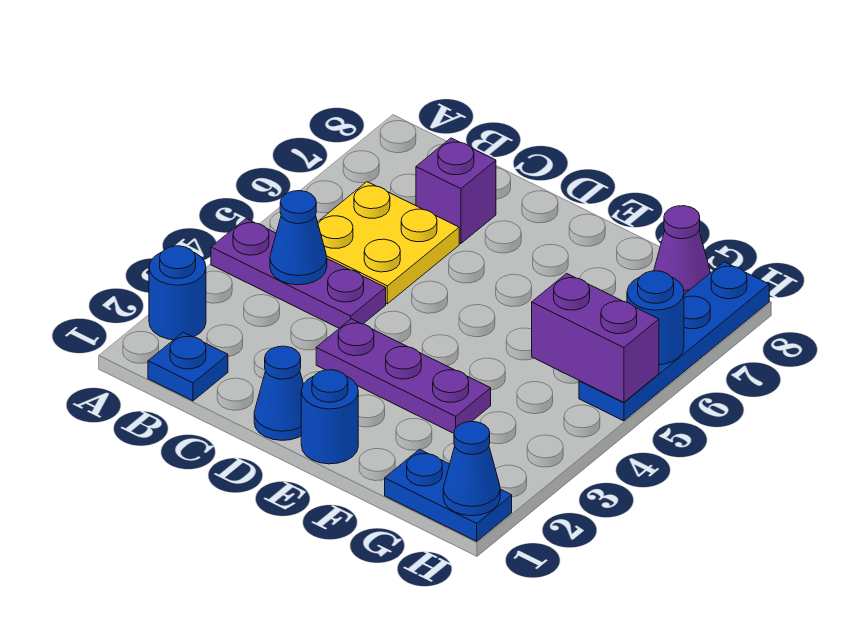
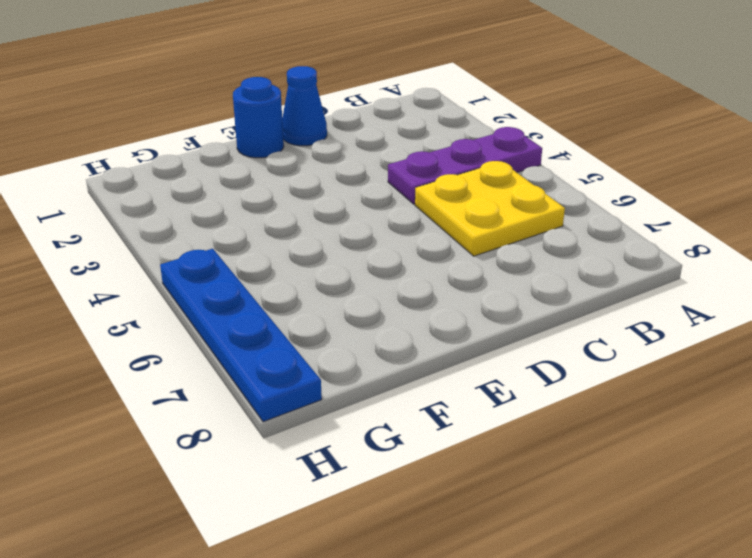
none -> blue 1x1 round brick [149,246,206,340]
none -> blue 1x1 plate [148,332,228,401]
none -> purple 1x1 brick [416,138,496,243]

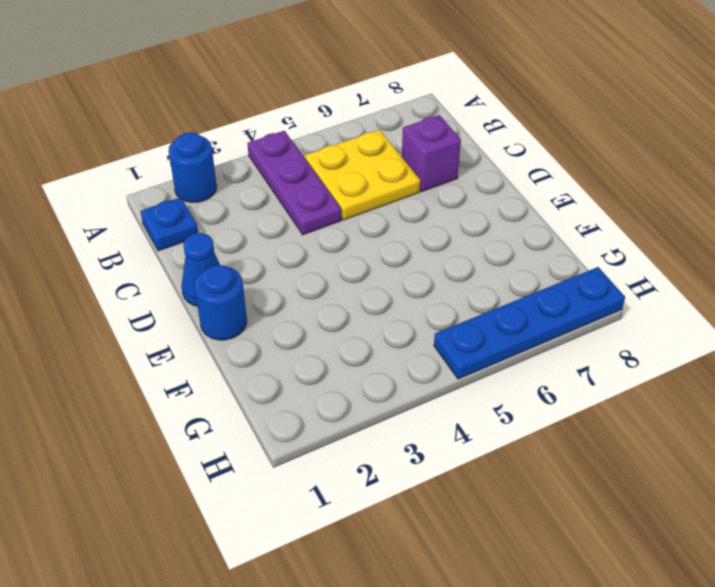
none -> purple 1x3 plate [316,319,491,433]
none -> blue 1x2 plate [385,449,512,541]
none -> purple 1x1 cone [654,206,710,294]

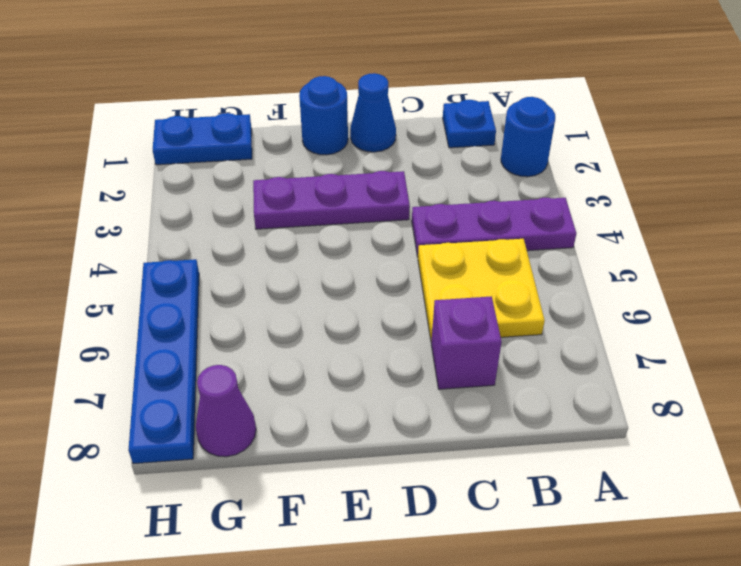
none -> blue 1x1 cone [270,191,327,285]
none -> purple 1x2 brick [532,273,659,402]
none -> blue 1x1 cone [443,422,500,516]

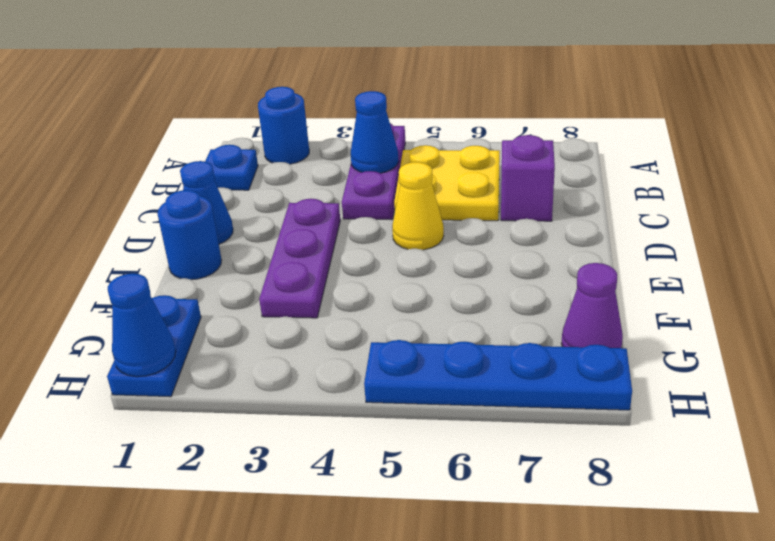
yellow 1x1 cone [392,162,444,250] -> none
none -> purple 1x2 brick [532,273,659,402]
none -> blue 1x1 round brick [627,271,684,365]

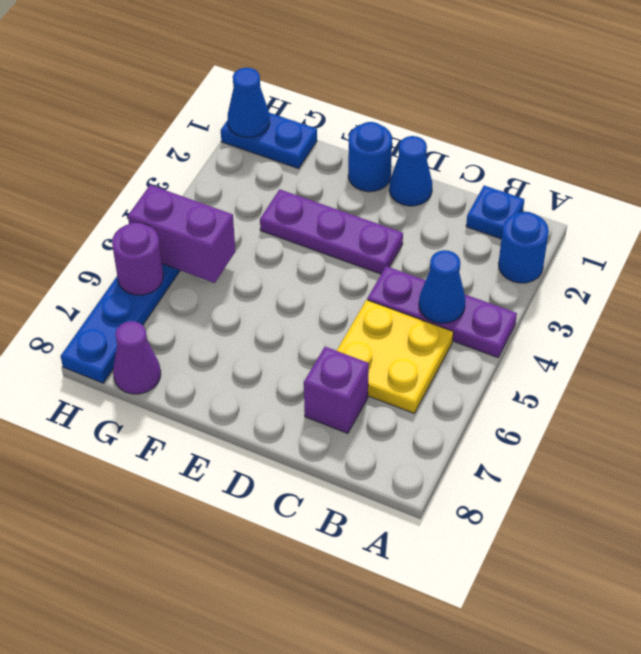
purple 1x1 round brick [112,223,163,295] -> blue 1x1 round brick [627,271,684,365]

